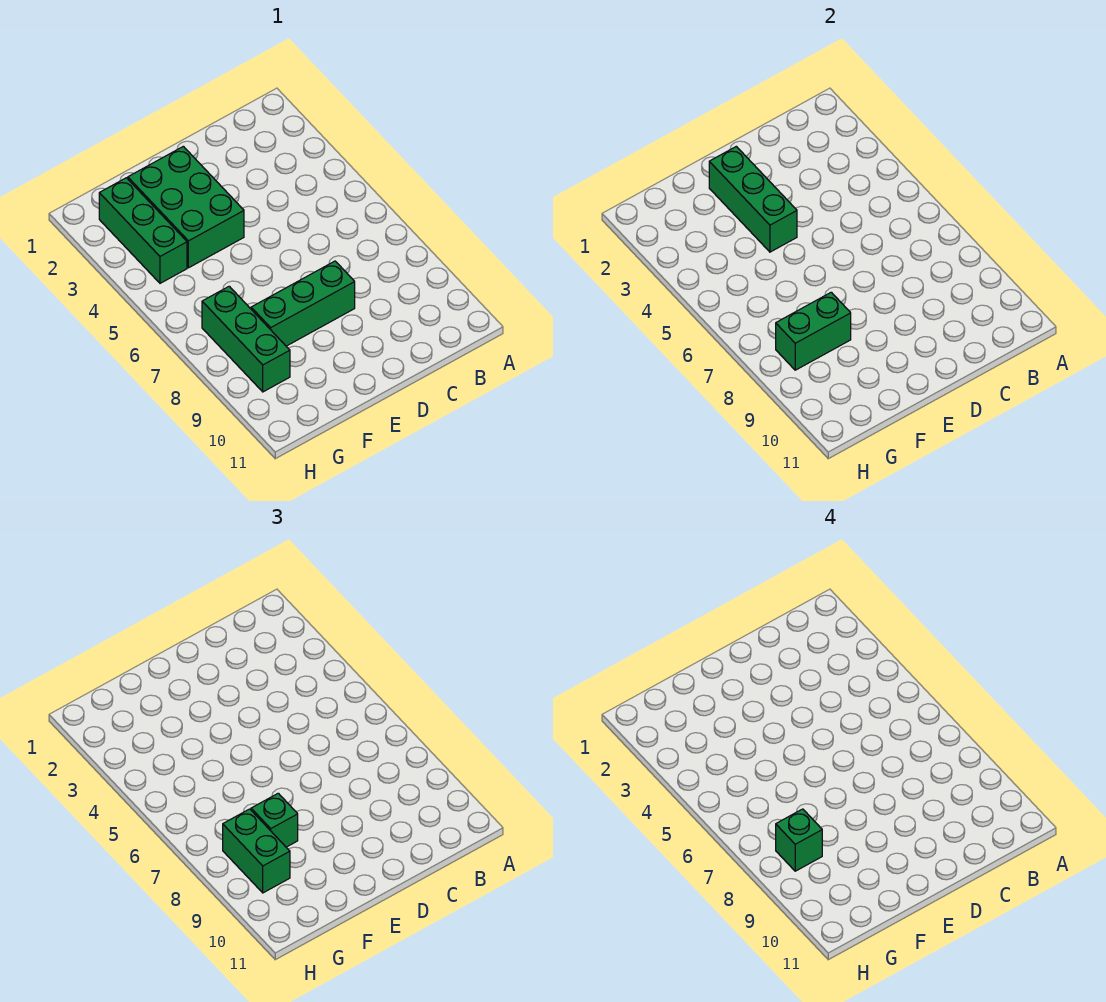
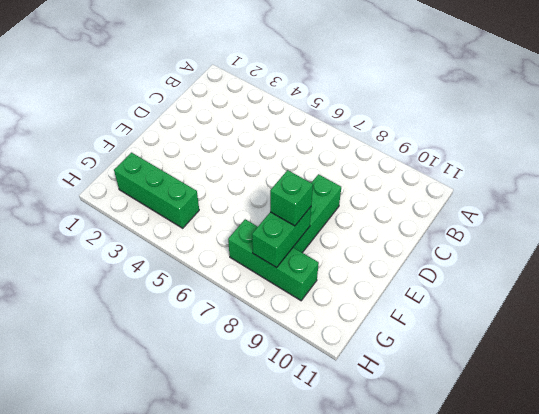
none -> green 2x3 brick [128,146,244,268]
none -> green 1x3 brick [709,146,797,252]

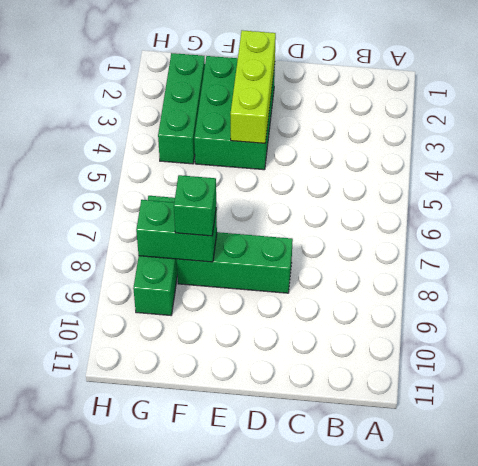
lime 1x3 brick [230,30,276,143] -> green 1x3 brick [709,146,797,252]
none -> green 1x2 brick [223,809,290,893]
none -> green 1x1 brick [776,809,822,871]

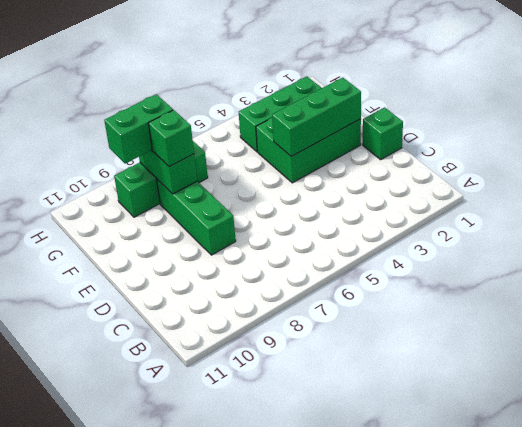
green 1x1 brick [363,107,403,160] -> green 1x1 brick moved to [776,809,822,871]

